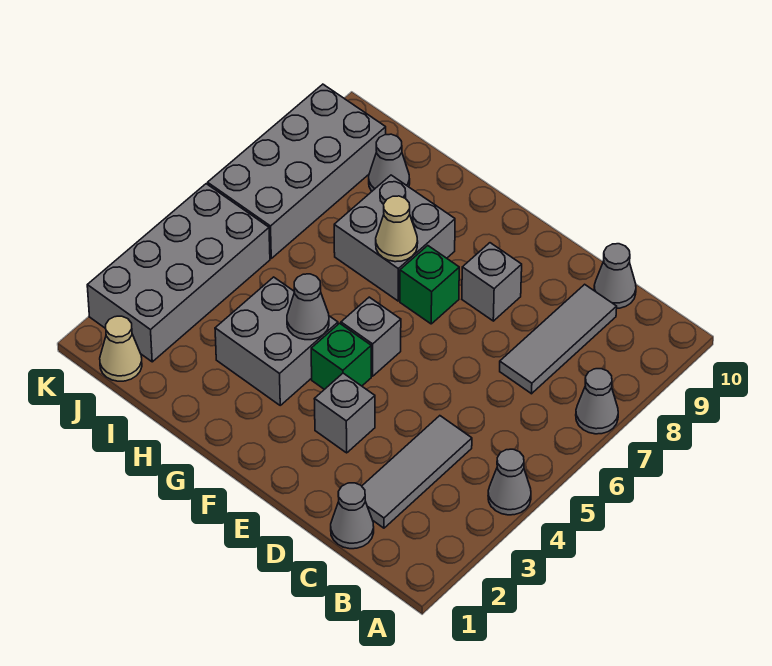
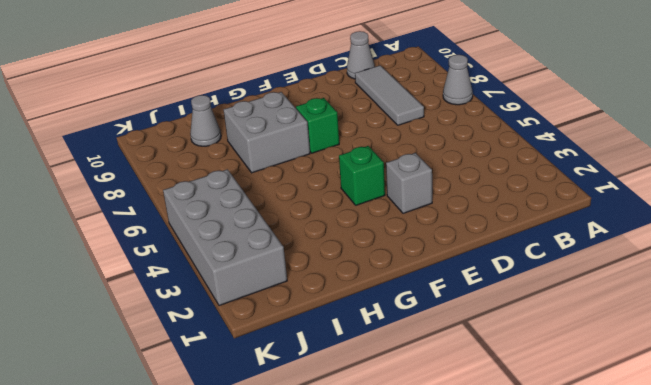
none -> grey 1x1 cone [488,449,531,515]
none -> grey 1x1 cone [331,483,374,549]
none -> grey 1x3 tile [362,416,472,528]

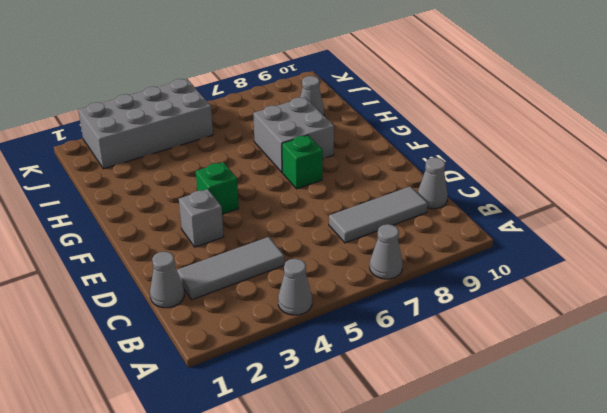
none -> grey 1x1 brick [462,243,522,321]
none -> grey 1x1 brick [341,297,401,376]
none -> grey 2x2 brick [215,277,338,405]

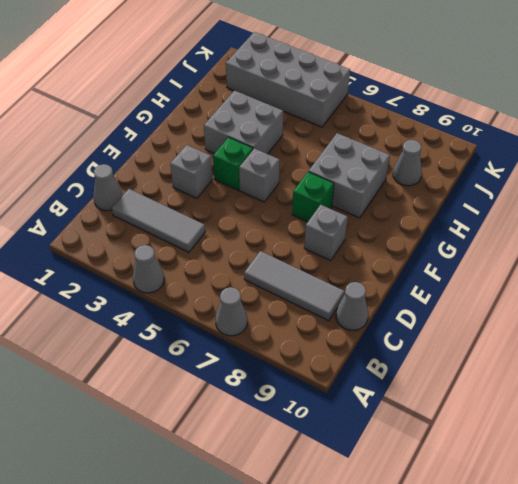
none -> tan 1x1 cone [100,316,142,381]
none -> grey 2x4 brick [208,84,386,258]
none -> grey 1x1 cone [287,274,329,340]

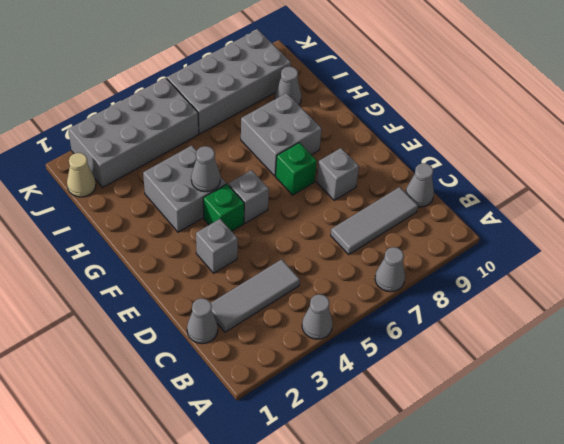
none -> tan 1x1 cone [376,196,418,262]

